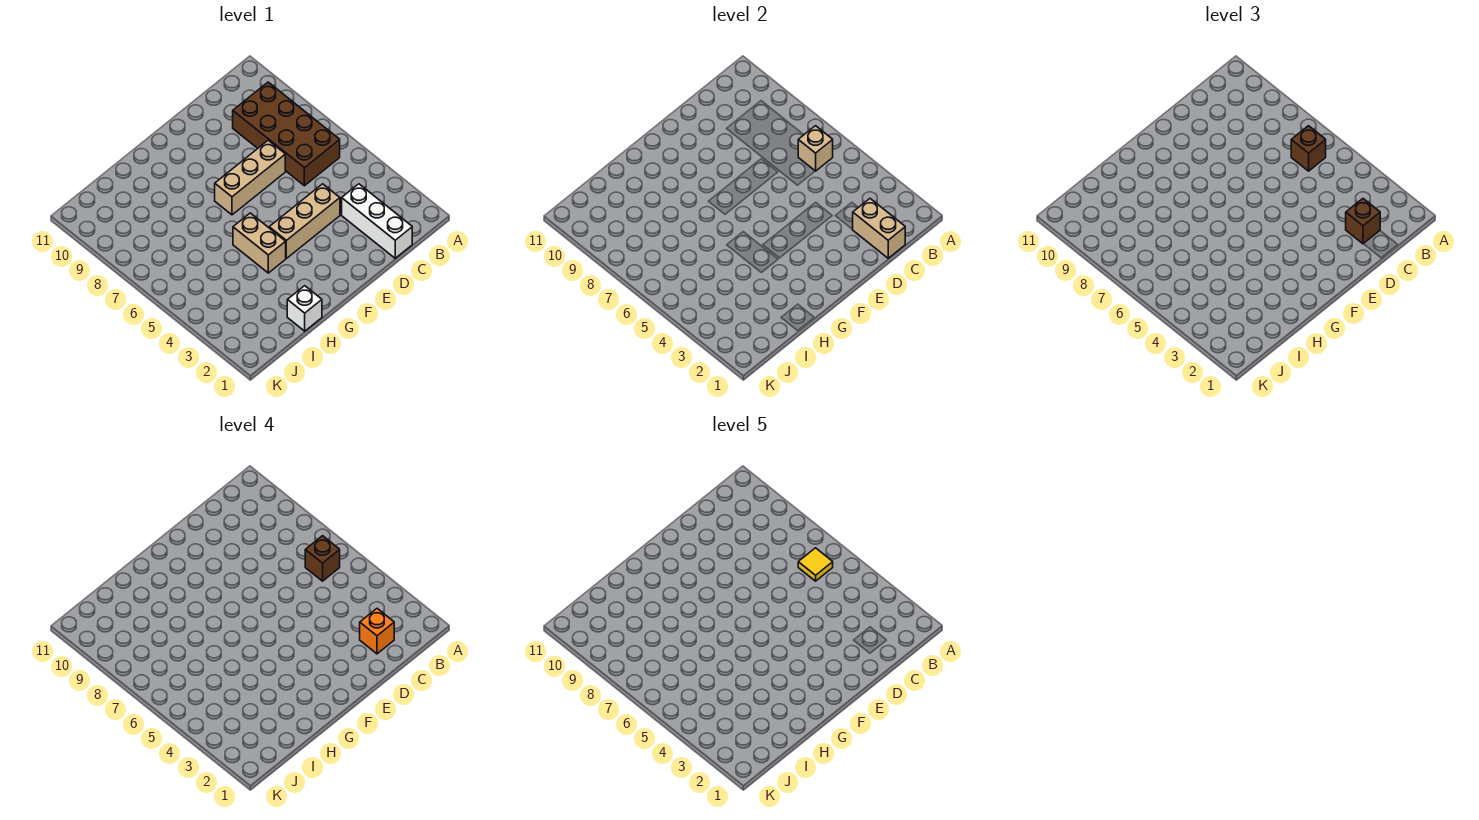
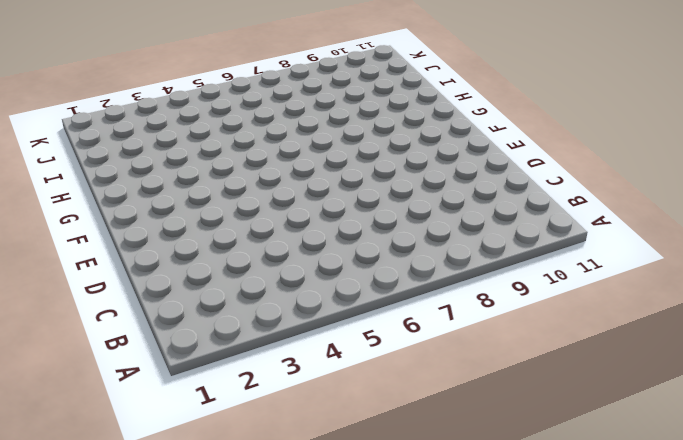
none -> brown 2x4 brick [233,82,340,186]
none -> white 1x3 brick [342,184,412,258]
none -> tan 1x3 brick [269,184,340,258]

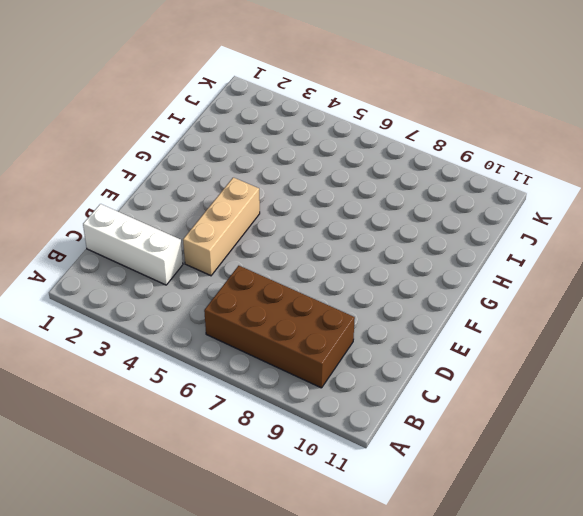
none -> tan 1x3 brick [215,140,285,215]
none -> tan 1x2 brick [233,213,286,273]
none -> white 1x1 brick [287,286,322,331]

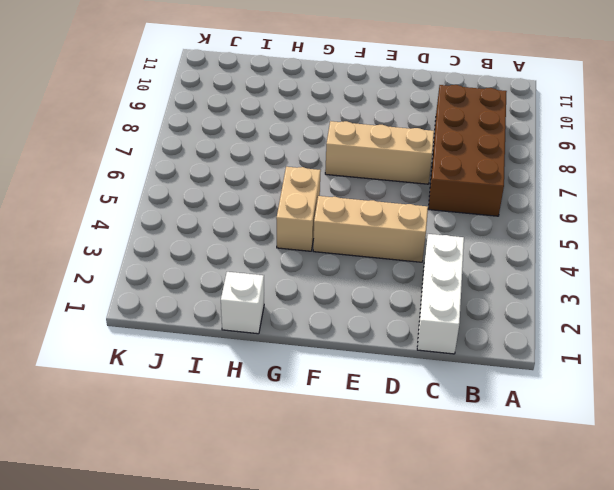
none -> tan 1x1 brick [798,126,833,171]
none -> tan 1x2 brick [852,199,905,258]
none -> brown 1x1 brick [1291,126,1326,171]

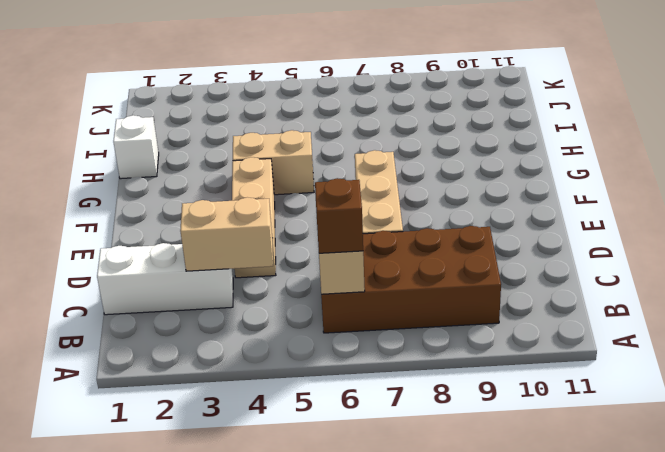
tan 1x2 brick [180,197,273,271] -> tan 1x2 brick moved to [852,199,905,258]
none -> brown 1x1 brick [1346,199,1380,244]
none -> brown 1x1 brick [305,536,340,581]
none -> orange 1x1 brick [360,609,394,654]

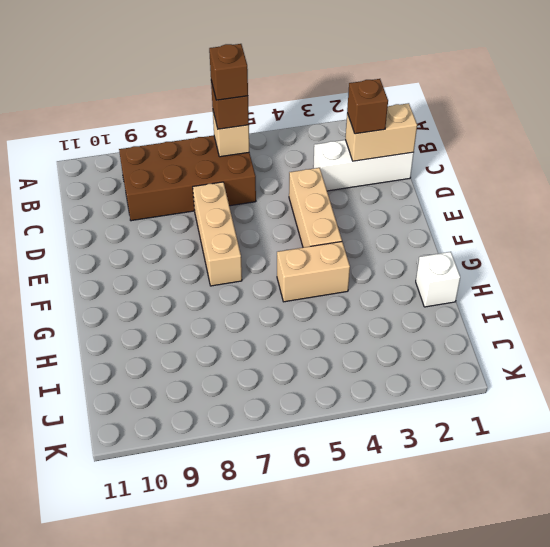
none -> orange 1x1 brick [360,609,394,654]
none -> yellow 1x1 tile [798,548,833,581]

